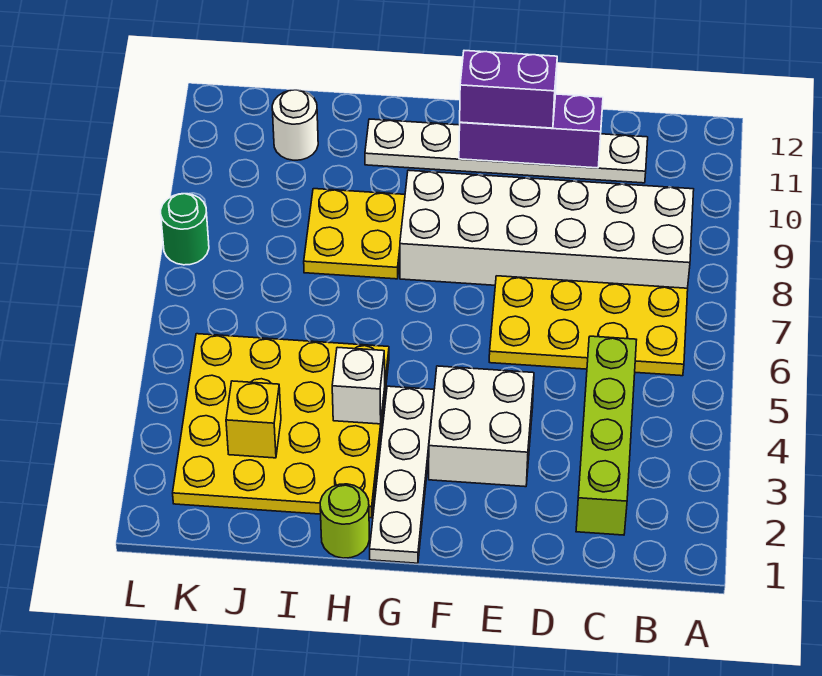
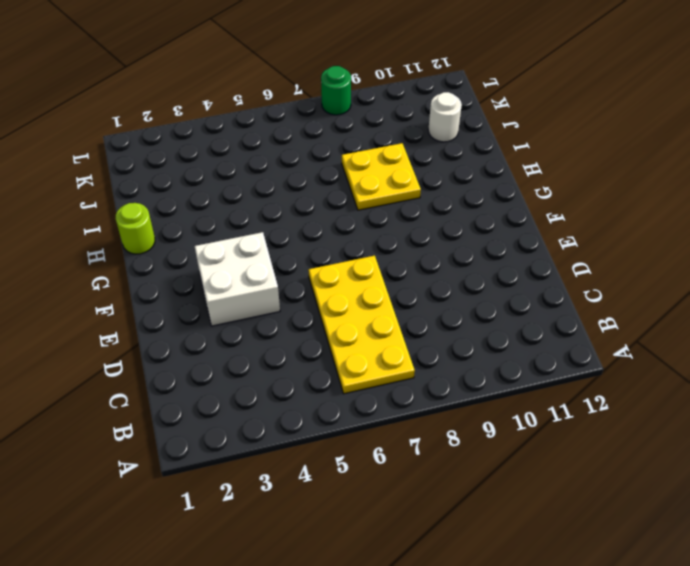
none -> white 2x6 brick [400,170,694,288]
none -> lime 1x4 brick [576,336,636,535]
none -> white 1x6 plate [365,119,648,183]

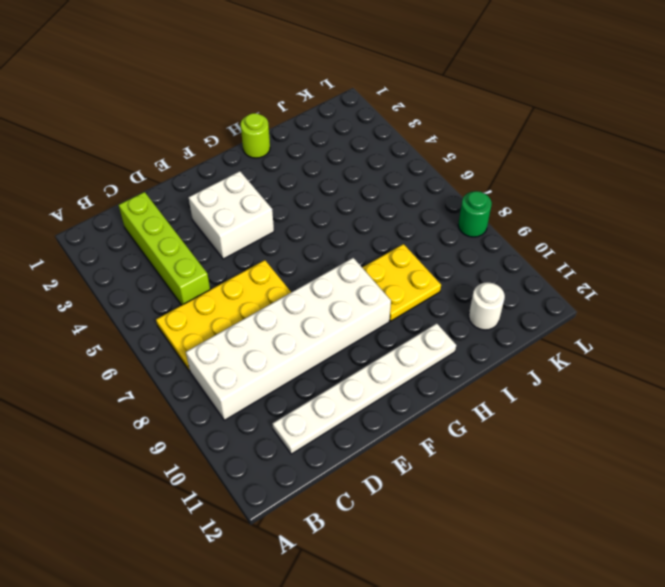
none -> white 1x4 plate [370,386,434,563]
none -> yellow 4x4 plate [173,334,389,518]
none -> purple 1x3 brick [459,94,603,168]

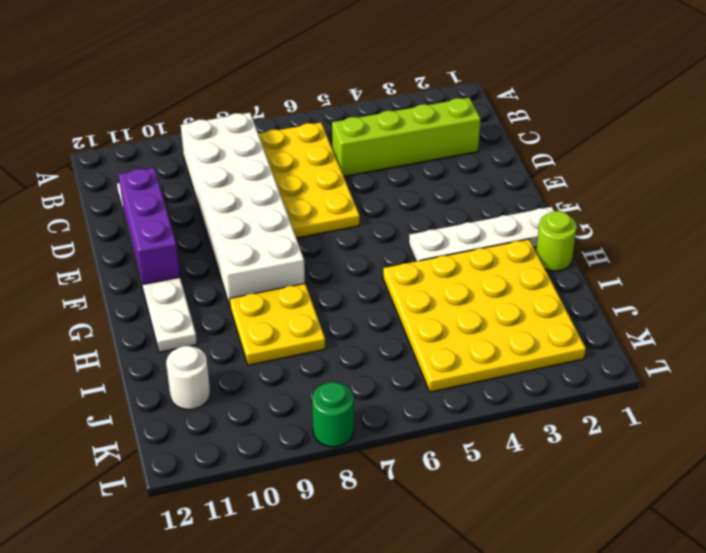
none -> white 2x2 brick [429,366,534,487]
none -> white 1x1 brick [332,347,385,424]
none -> yellow 1x1 brick [226,381,281,458]

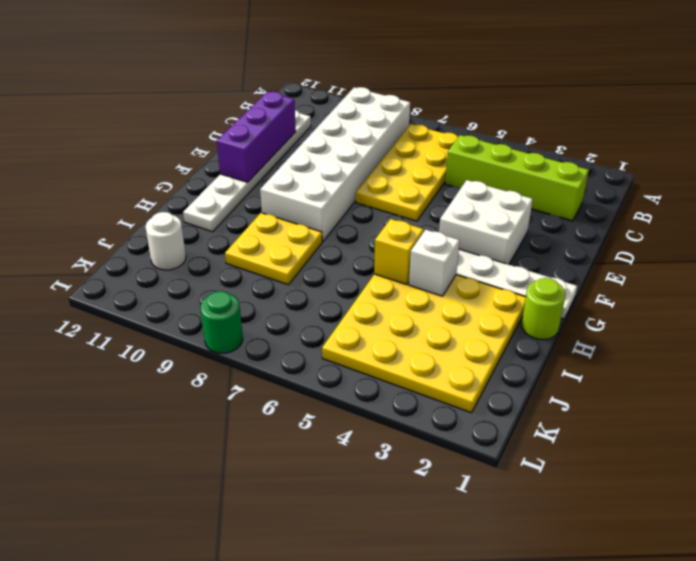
yellow 1x1 brick [374,219,424,285] -> yellow 1x1 brick moved to [226,381,281,458]
none -> purple 1x2 brick [460,51,557,128]

